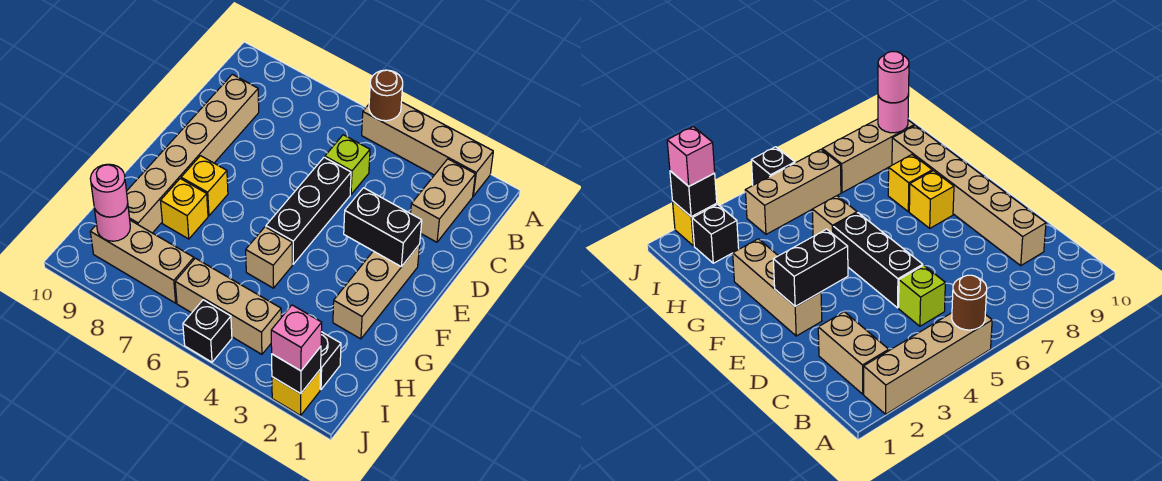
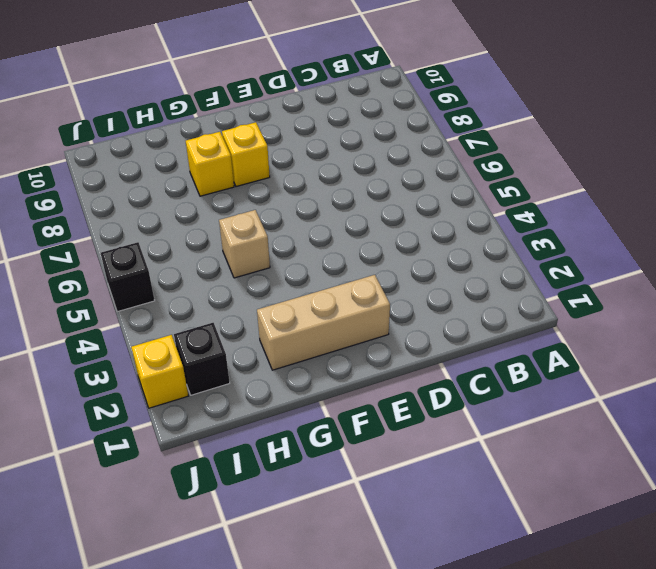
none -> tan 1x4 brick [362,102,493,196]
none -> tan 1x2 brick [411,159,475,242]
none -> lime 1x1 brick [325,135,370,194]

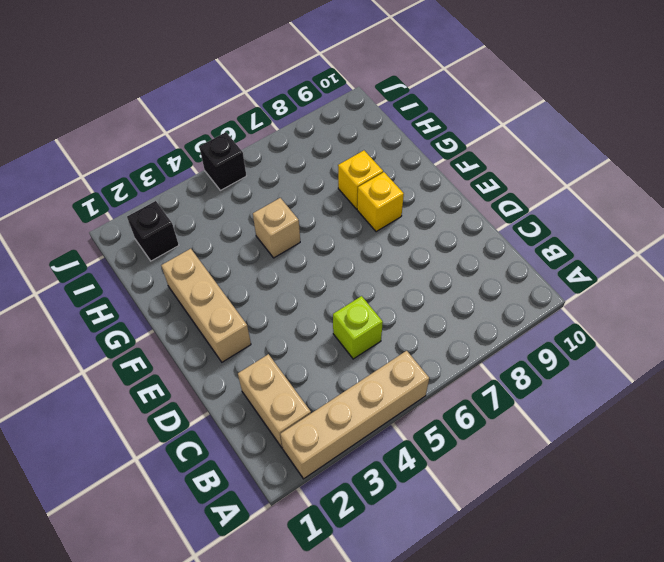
none -> tan 1x6 brick [127,74,259,233]
none -> black 1x3 brick [266,157,351,264]
none -> tan 1x3 brick [175,258,281,354]

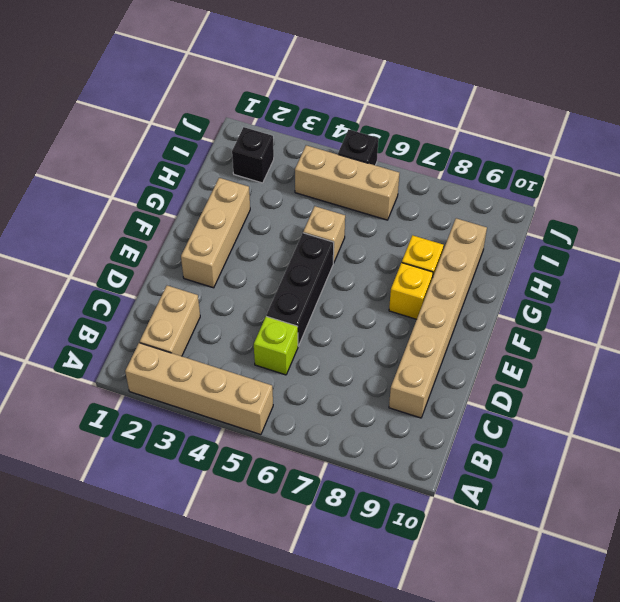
none -> tan 1x3 brick [90,220,194,303]
none -> yellow 1x1 brick [272,369,321,415]
none -> brown 1x1 round brick [369,70,403,121]

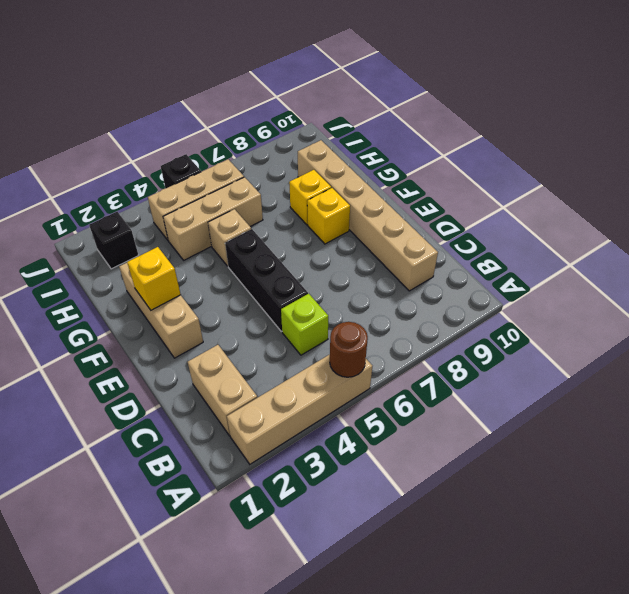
yellow 1x1 brick [127,247,181,310] -> yellow 1x1 brick moved to [272,369,321,415]
tan 1x3 brick [163,177,263,260] -> tan 1x3 brick moved to [90,220,194,303]
none -> black 1x2 brick [344,188,422,267]
none -> pink 1x1 round brick [94,204,130,241]
none -> black 1x1 brick [272,347,321,394]

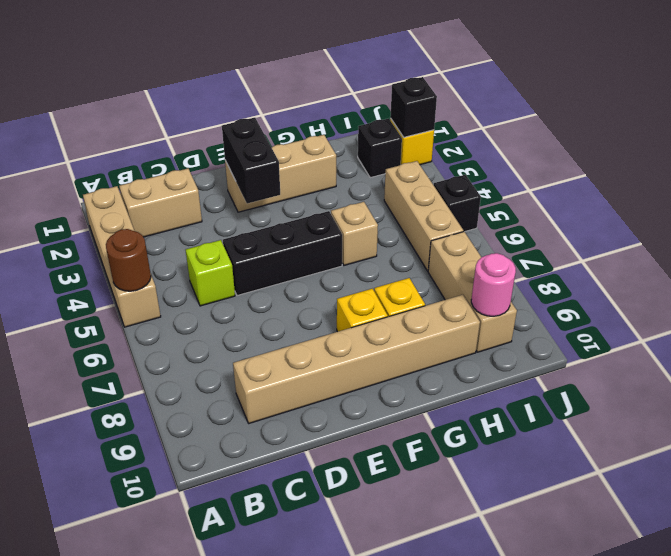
none -> pink 1x1 round brick [90,164,128,217]
none -> pink 1x1 brick [271,305,322,371]

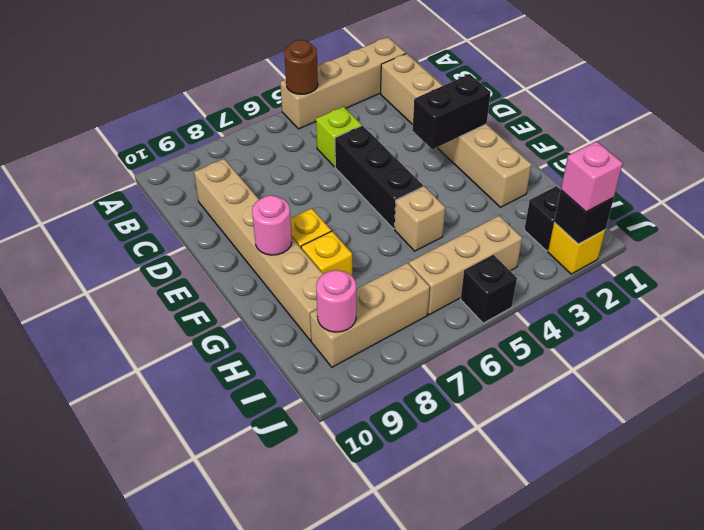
pink 1x1 round brick [252,195,292,255] -> pink 1x1 round brick moved to [90,164,128,217]

